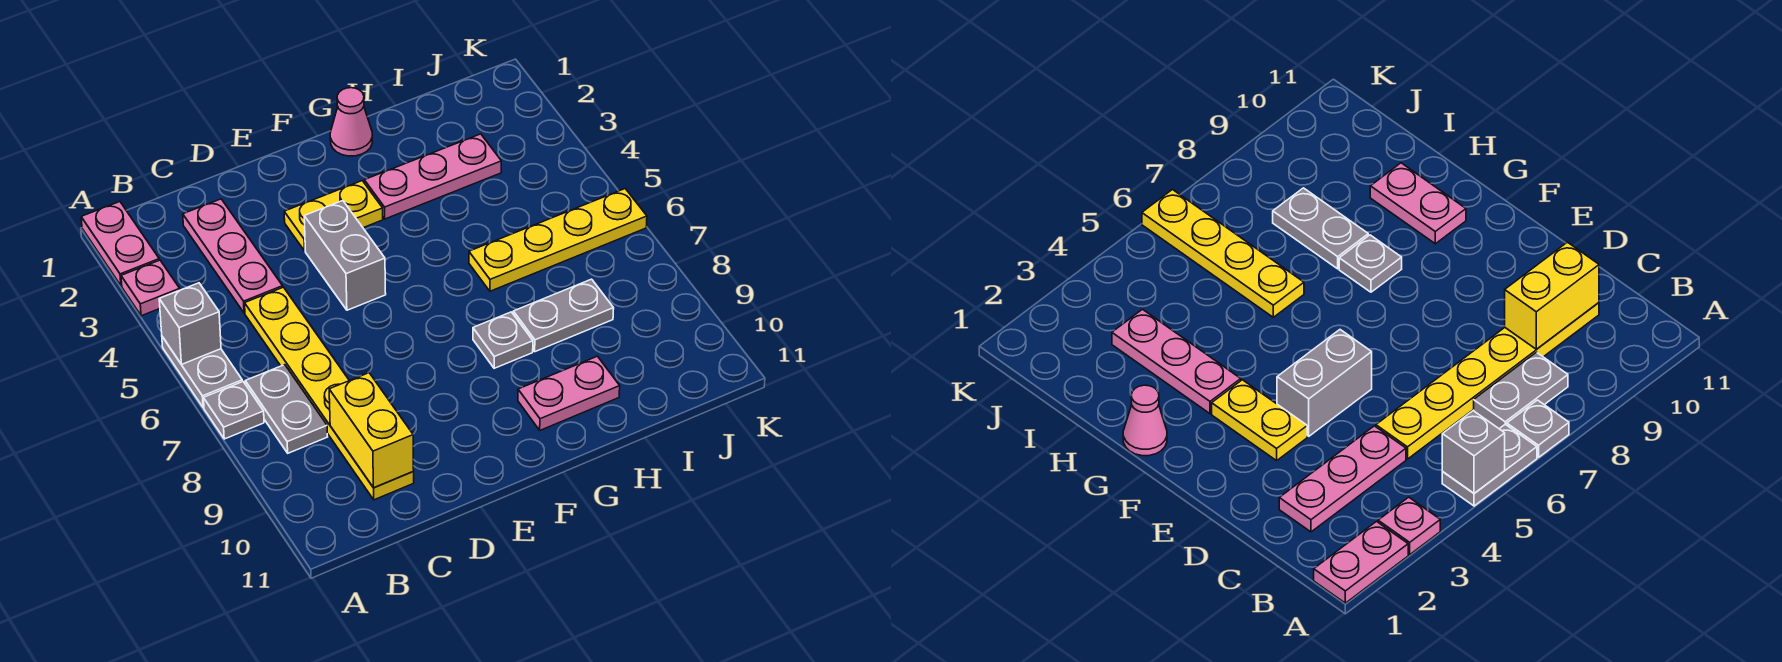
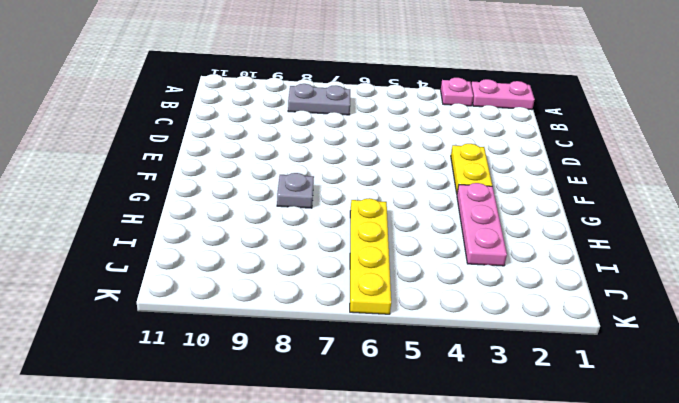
none -> grey 1x2 plate [162,337,242,408]
none -> grey 1x1 plate [204,382,264,439]
none -> pink 1x3 plate [183,199,283,313]

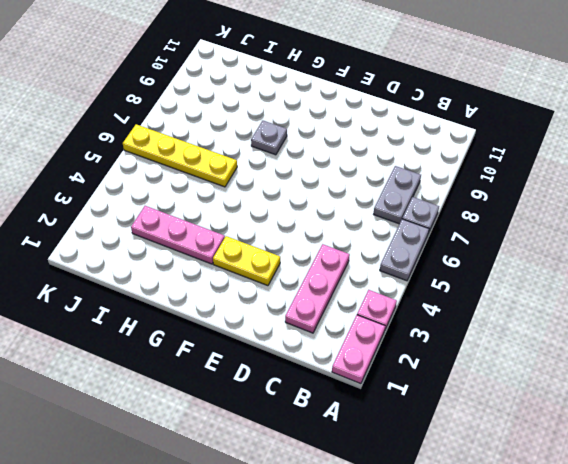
none -> yellow 1x6 plate [245,287,414,500]
none -> grey 1x2 brick [304,201,386,310]
none -> pink 1x1 cone [330,88,372,156]

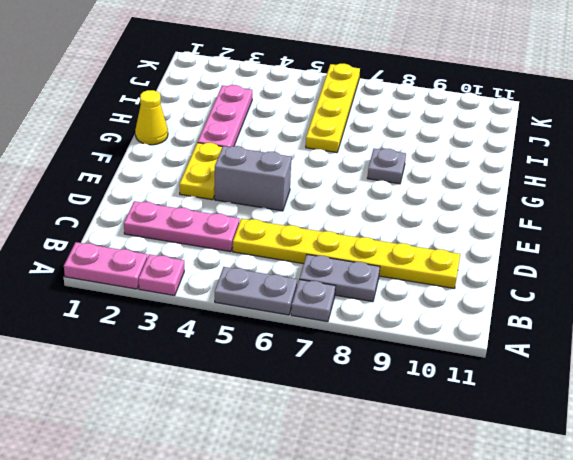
yellow 1x1 cone [135,90,168,145] -> pink 1x1 cone [330,88,372,156]
none -> pink 1x2 plate [518,356,620,430]
none -> grey 1x2 plate [513,279,614,352]
none -> grey 1x1 brick [159,283,221,364]

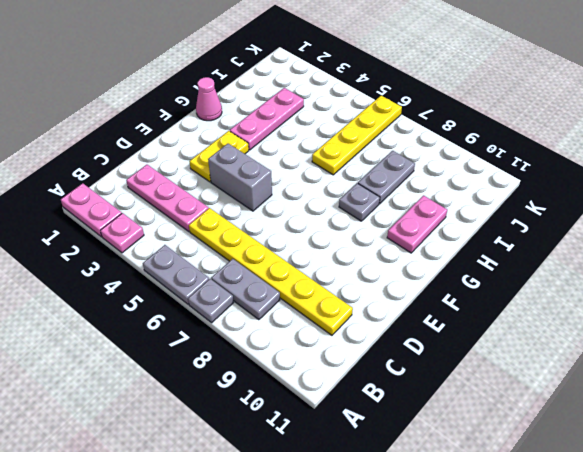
none -> grey 1x1 brick [159,283,221,364]
none -> yellow 1x2 brick [329,373,414,488]

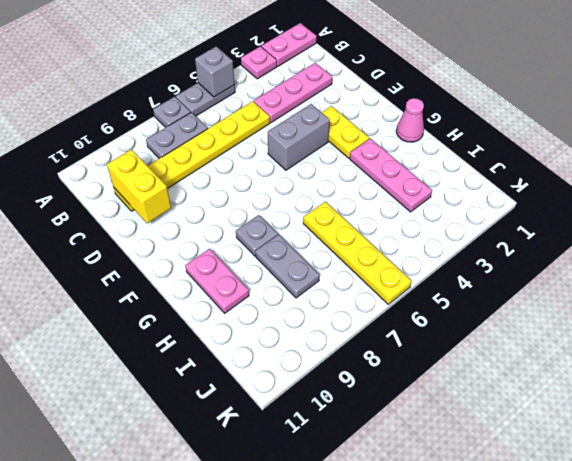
yellow 1x2 brick [107,149,171,223] -> yellow 1x2 brick turned to [329,373,414,488]

